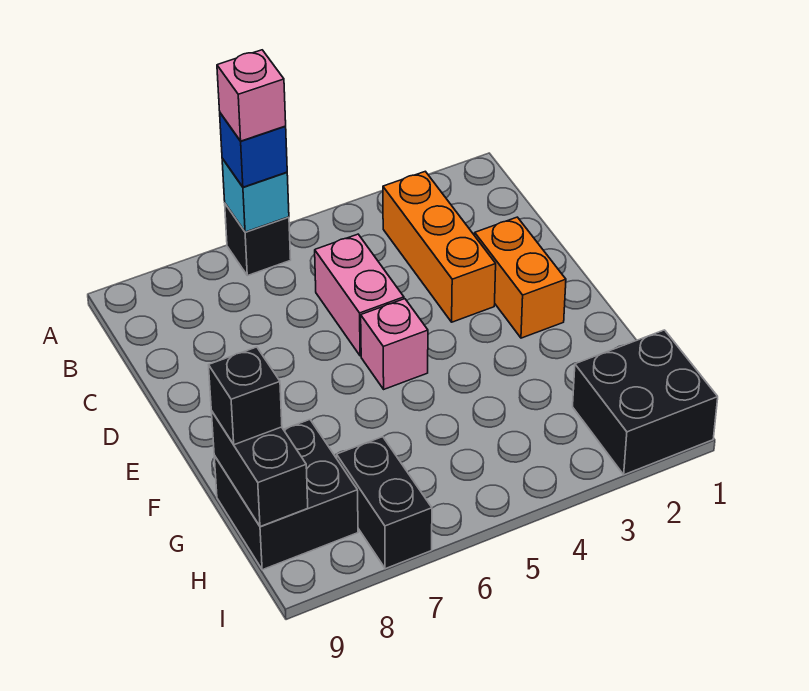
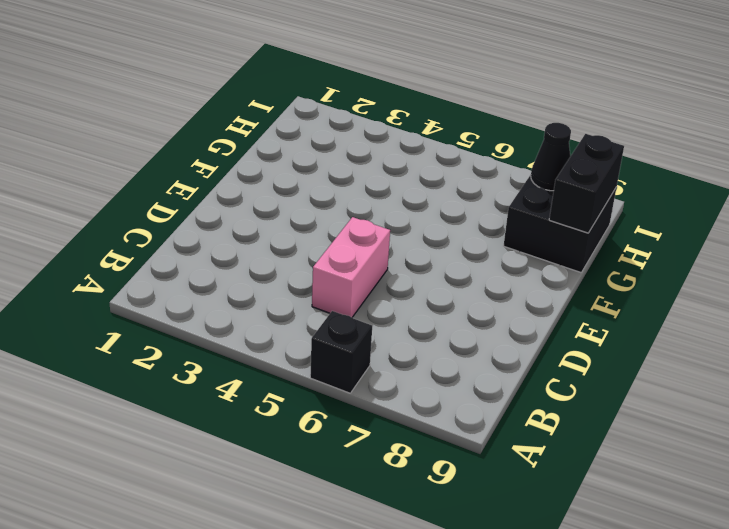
black 1x1 cone [531,123,571,191] -> none
none -> orange 1x3 brick [383,171,496,322]
none -> orange 1x2 brick [475,217,566,338]
none -> pink 1x1 brick [361,299,428,389]

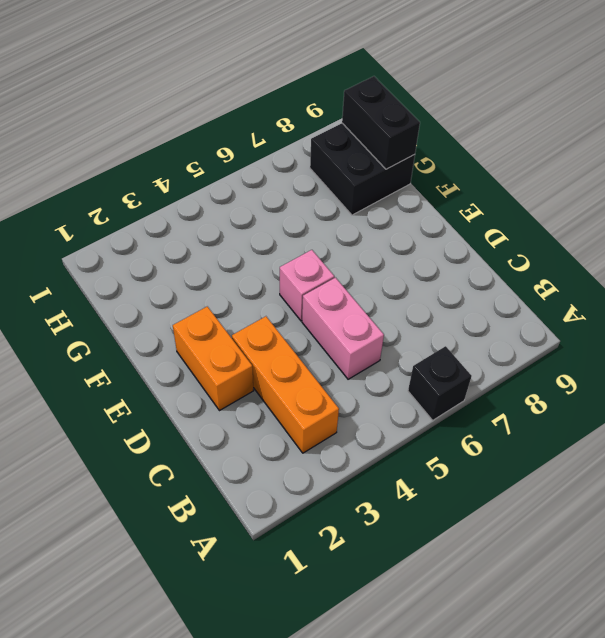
none -> black 2x2 brick [573,330,718,475]
none -> black 1x2 brick [337,437,432,569]
none -> cyan 1x1 brick [222,159,289,232]

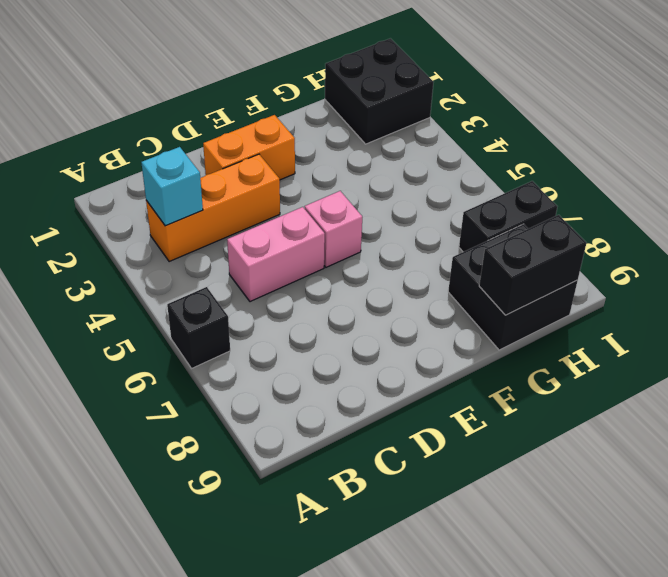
cyan 1x1 brick [141,147,203,226] -> cyan 1x1 brick moved to [222,159,289,232]
none -> blue 1x1 brick [220,113,287,187]
none -> black 1x1 brick [209,347,282,445]
none -> pink 1x1 brick [217,50,286,141]

